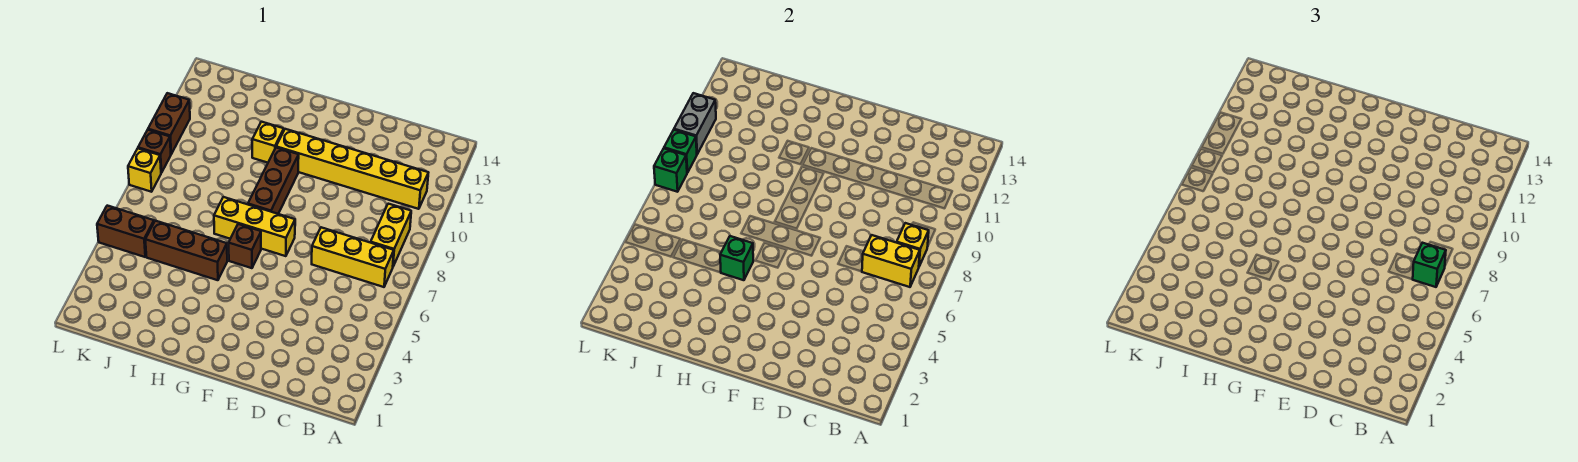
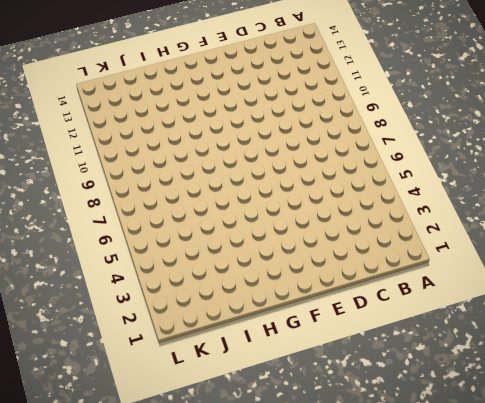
none -> yellow 1x3 brick [312,227,394,287]
none -> yellow 1x2 brick [371,204,411,266]
none -> yellow 1x6 brick [276,129,428,209]

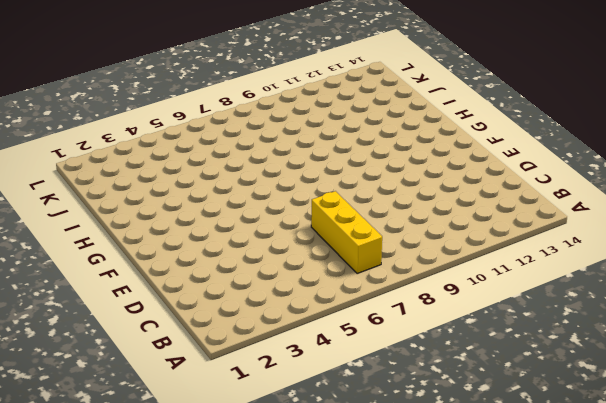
none -> yellow 1x2 brick [371,204,411,266]
none -> yellow 1x6 brick [276,129,428,209]
none -> yellow 1x3 brick [214,197,295,256]

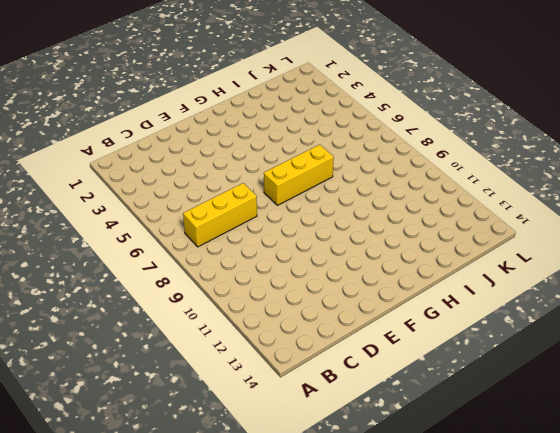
none -> yellow 1x2 brick [371,204,411,266]
none -> yellow 1x6 brick [276,129,428,209]
none -> brown 1x1 brick [229,224,261,268]

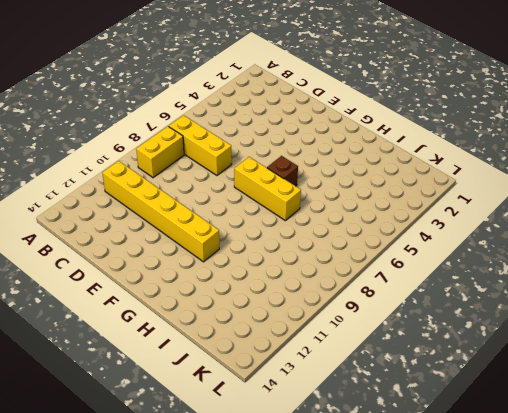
none -> brown 1x3 brick [248,148,299,214]
none -> brown 1x3 brick [145,221,227,280]
none -> yellow 1x1 brick [252,122,284,163]

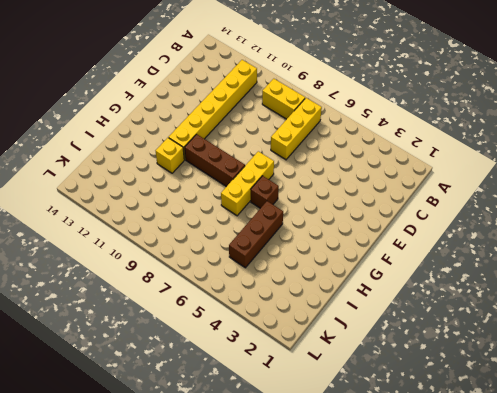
none -> brown 1x2 brick [97,206,154,257]
none -> yellow 1x1 brick [128,149,161,192]
none -> brown 1x1 brick [138,130,171,173]

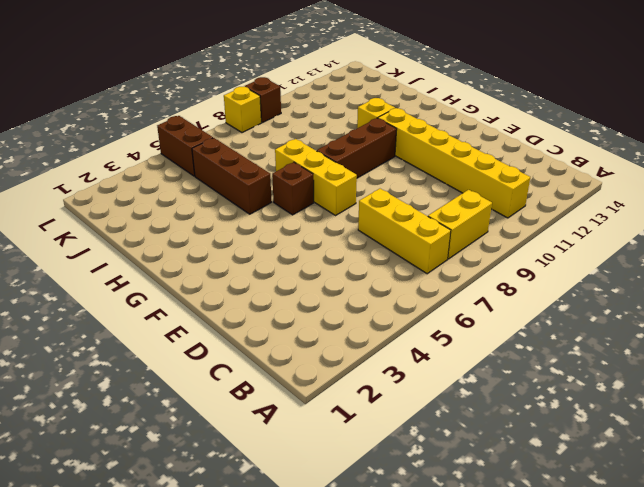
none -> brown 1x2 brick [148,93,190,154]
none -> yellow 1x2 brick [862,235,920,287]
none -> yellow 1x1 brick [897,223,929,266]

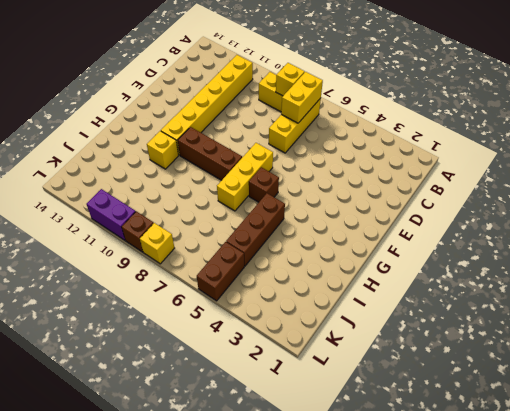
purple 1x2 brick [87,189,136,240] -> brown 1x2 brick [148,93,190,154]
none -> green 1x1 brick [720,236,753,280]
none -> green 1x1 brick [654,149,687,192]
none -> green 1x1 brick [664,130,697,173]

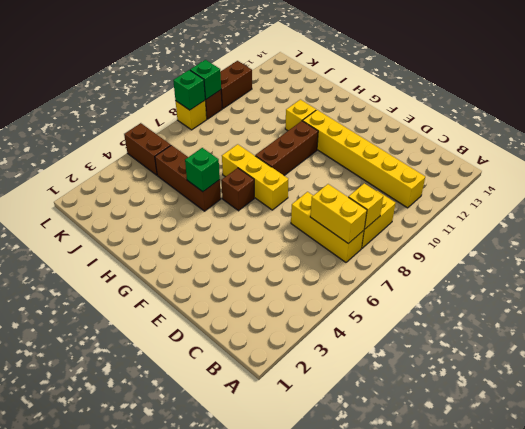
none -> grey 1x2 brick [674,93,716,154]
none -> green 1x1 brick [1413,243,1446,287]

